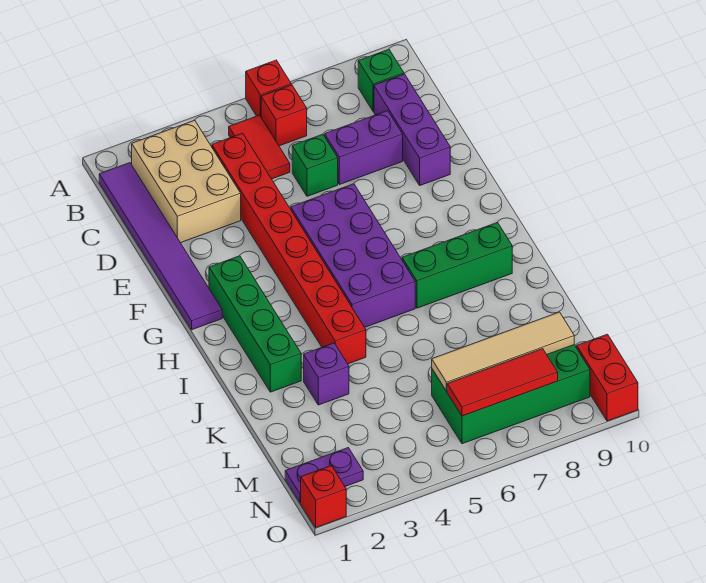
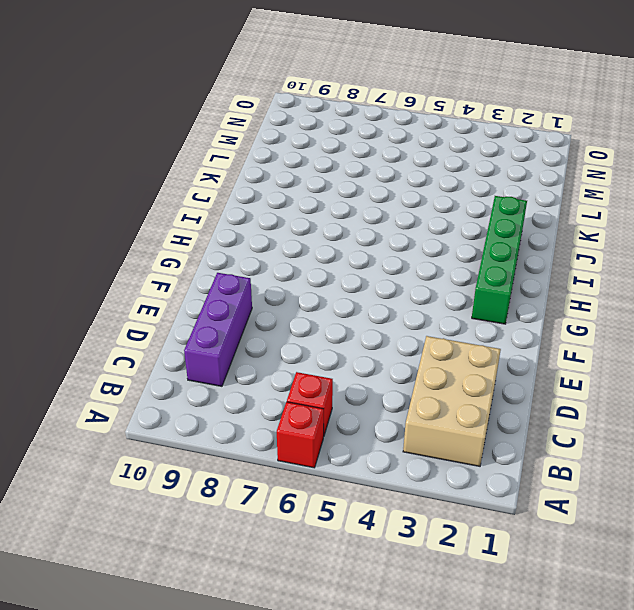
none -> purple 1x6 tile [99,163,222,330]
none -> red 1x2 tile [229,115,290,179]
none -> green 1x1 brick [358,49,404,111]

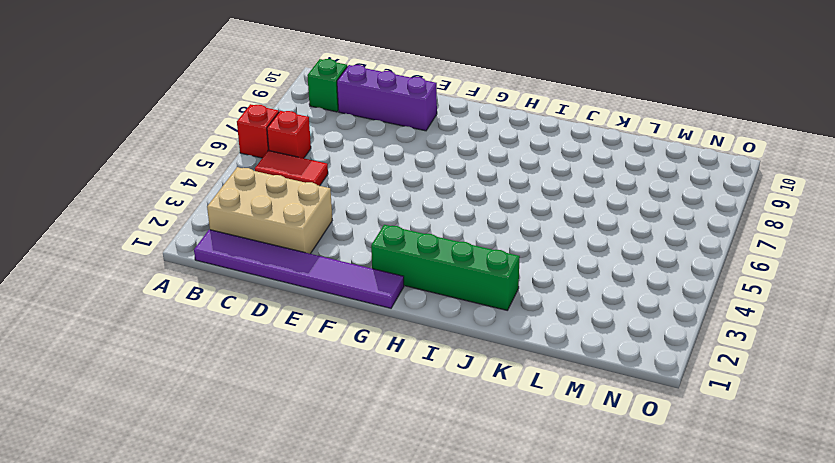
none -> red 1x8 brick [212,133,366,364]
none -> green 1x1 brick [292,134,338,196]
none -> purple 1x2 brick [325,111,403,185]

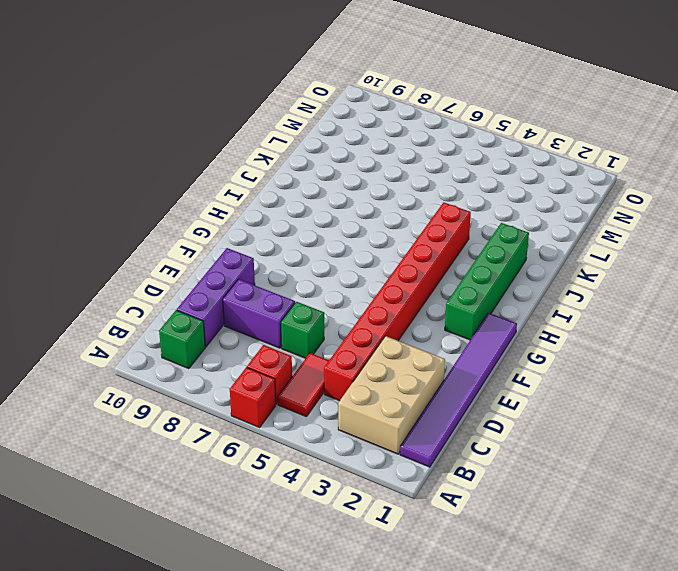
none -> purple 2x4 brick [291,184,415,327]
none -> green 1x3 brick [402,222,512,308]
none -> purple 1x1 brick [304,343,349,405]

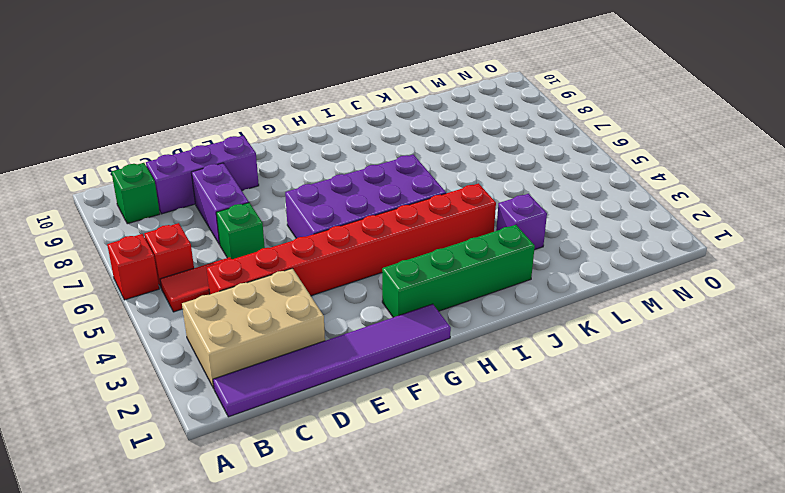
none -> green 1x3 brick [402,222,512,308]
none -> green 2x4 brick [432,345,590,444]
none -> purple 1x2 plate [285,448,363,503]

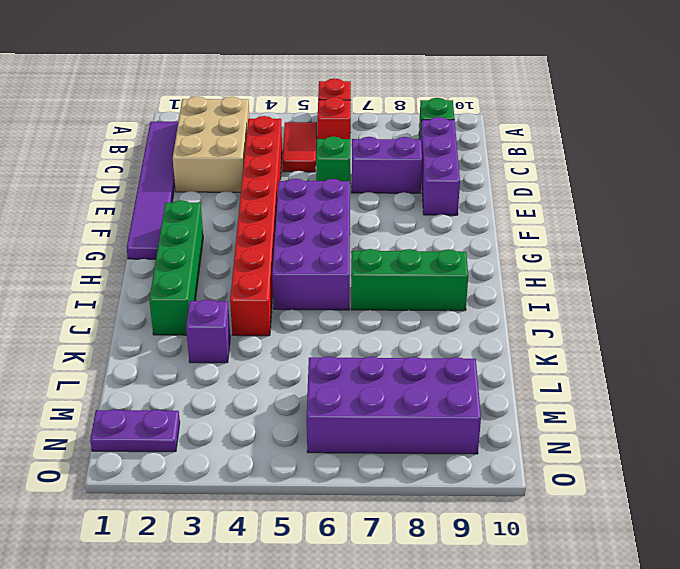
purple 2x4 brick [307,356,481,454] -> green 2x4 brick [432,345,590,444]
none -> red 1x2 brick [577,334,638,421]
none -> red 1x1 brick [301,466,346,527]
none -> tan 1x4 tile [432,312,574,391]

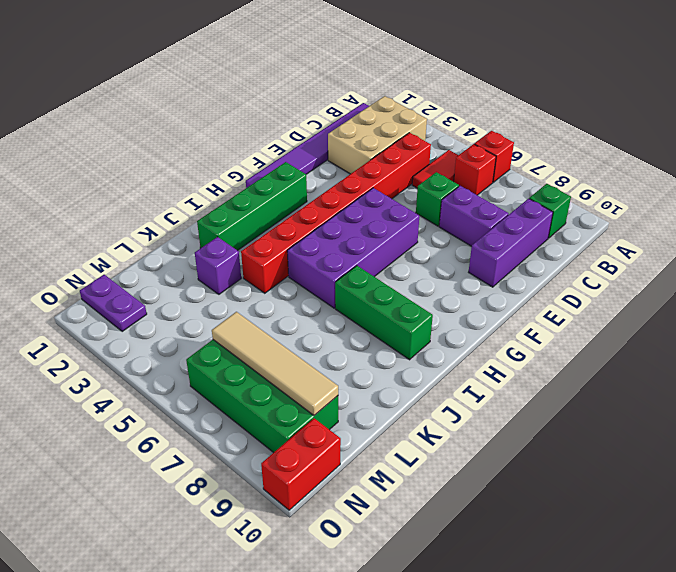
none -> red 1x1 brick [301,466,346,527]
none -> red 1x3 tile [447,349,558,416]

